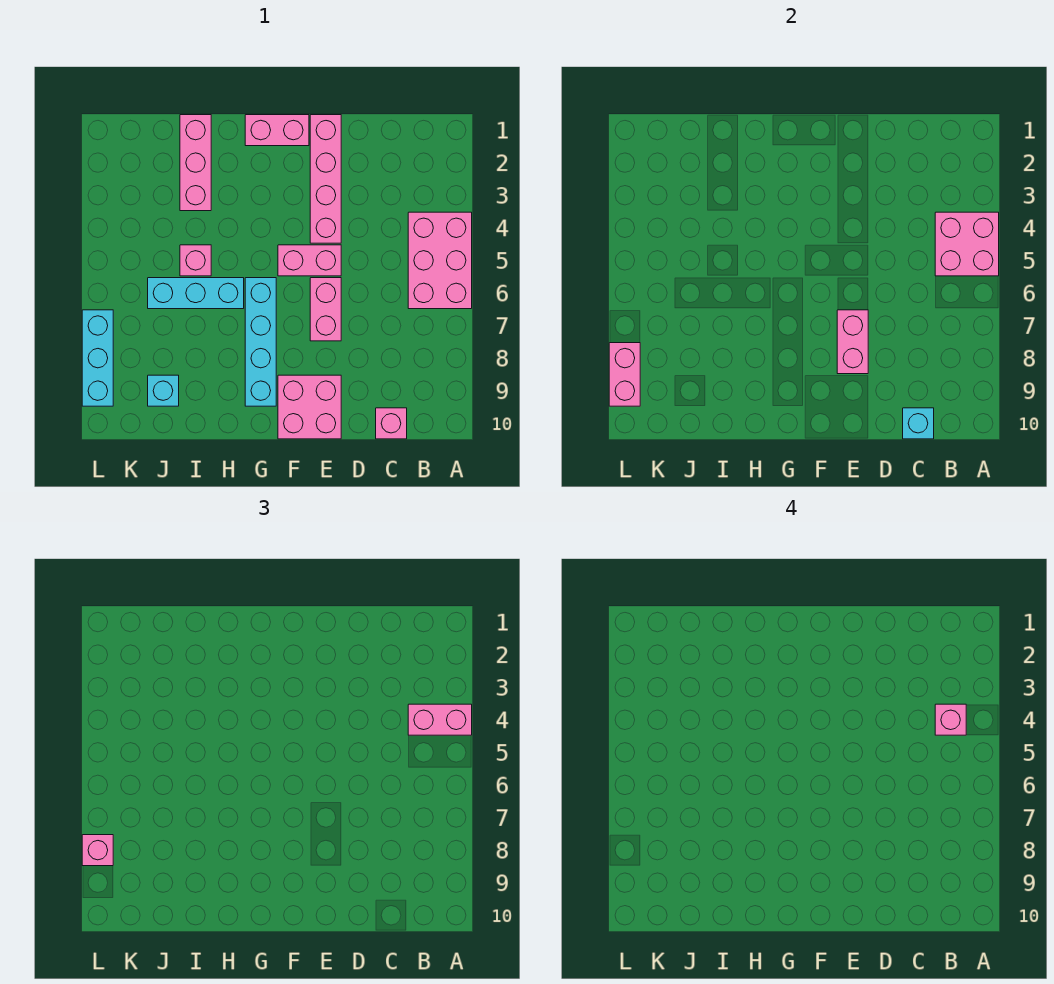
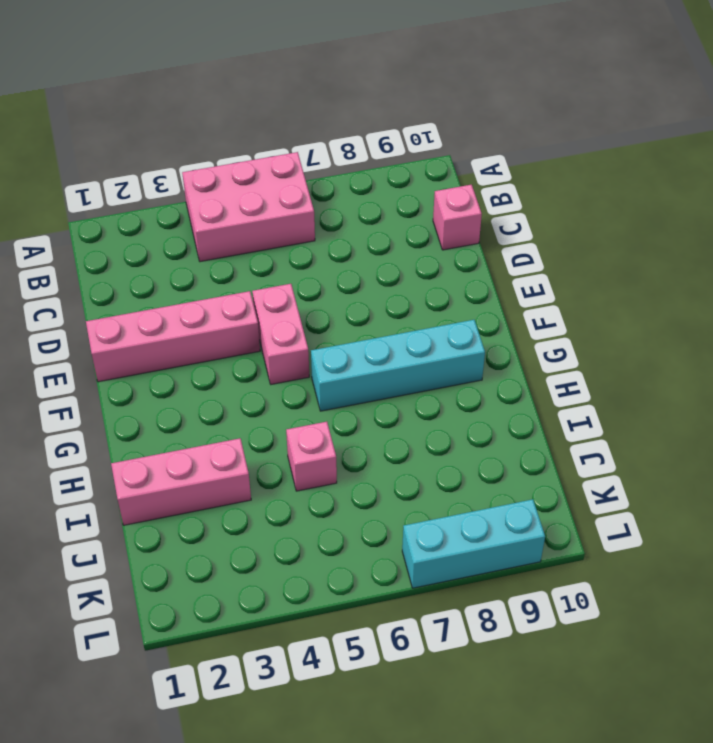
none -> pink 1x2 brick [310,278,341,341]
none -> pink 2x2 brick [278,375,341,439]
none -> pink 1x2 brick [245,115,309,146]

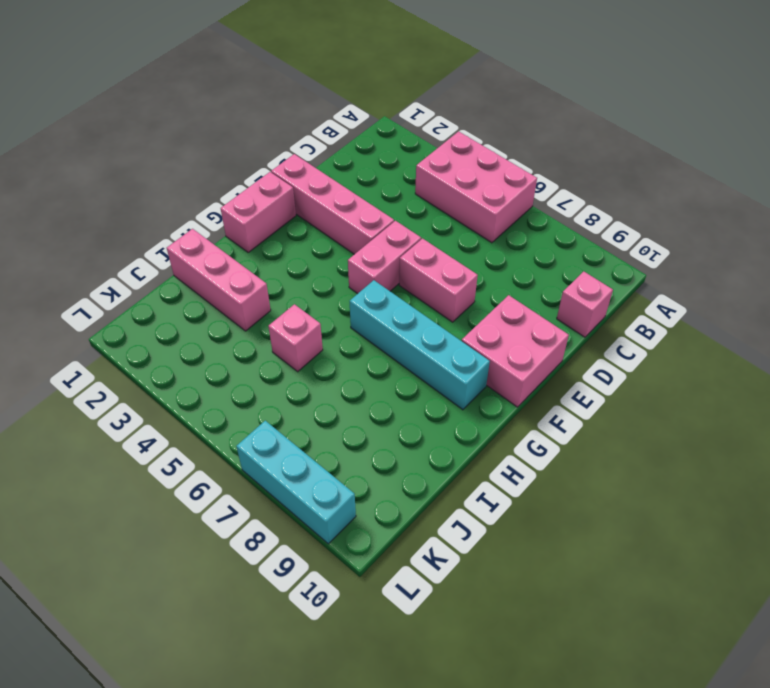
none -> cyan 1x3 brick [148,278,244,309]
none -> cyan 1x1 brick [148,375,179,406]
none -> pink 2x2 brick [935,212,999,276]

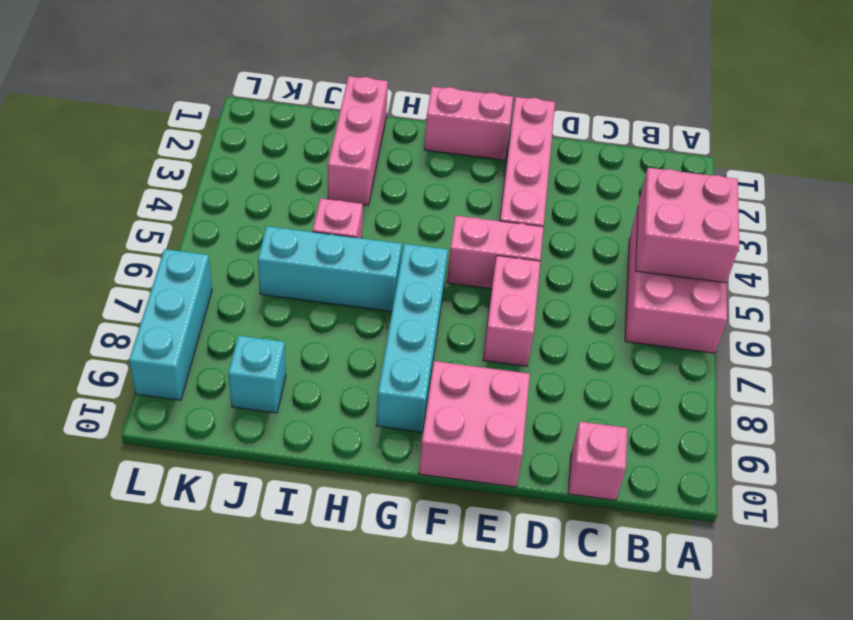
none -> cyan 1x1 brick [903,408,934,439]
none -> pink 1x2 brick [837,310,868,374]
none -> pink 1x2 brick [609,343,640,406]

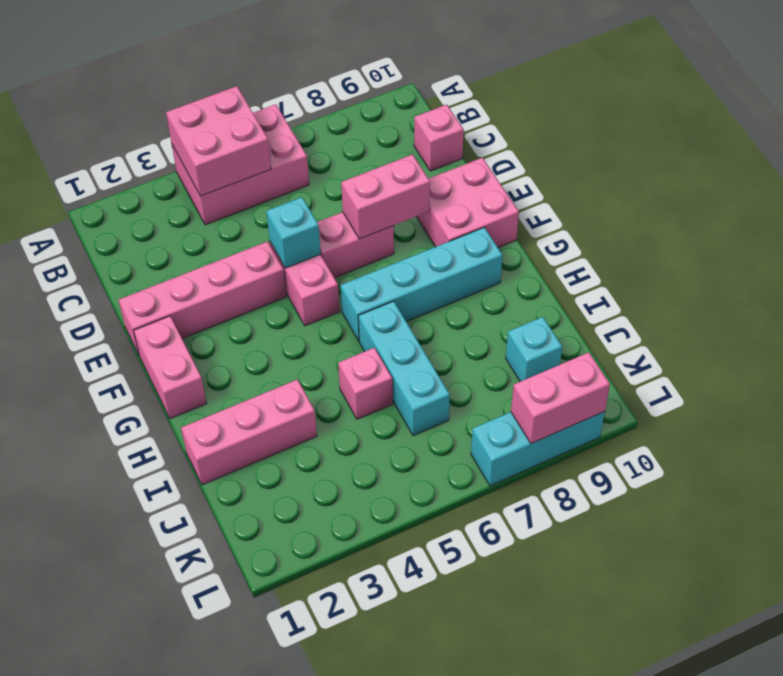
cyan 1x1 brick [266,197,321,268] -> cyan 1x1 brick moved to [903,408,934,439]
none -> pink 1x2 brick [408,704,472,735]
none -> pink 1x1 brick [82,835,113,866]
none -> pink 1x1 brick [935,704,966,735]

